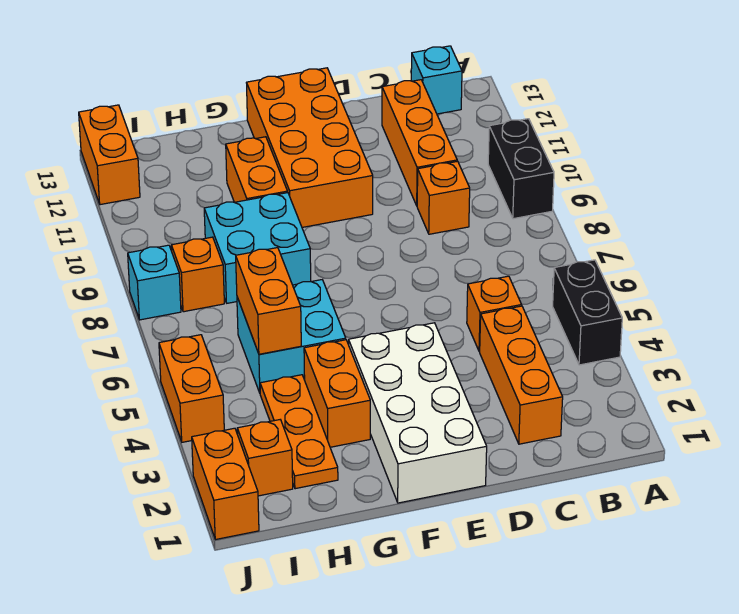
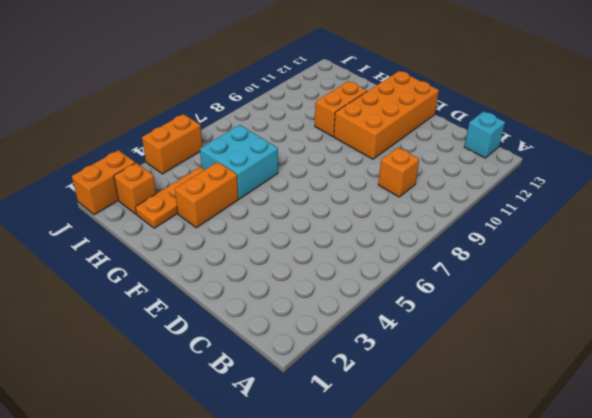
none -> black 1x2 brick [553,260,622,365]
none -> black 1x2 brick [488,119,554,219]
none -> orange 1x3 brick [480,306,563,444]

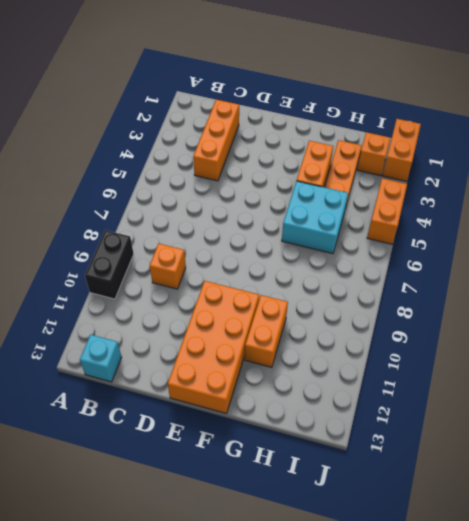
none -> black 1x2 brick [553,260,622,365]
none -> orange 1x1 brick [467,276,522,352]
none -> orange 1x3 brick [382,80,457,205]

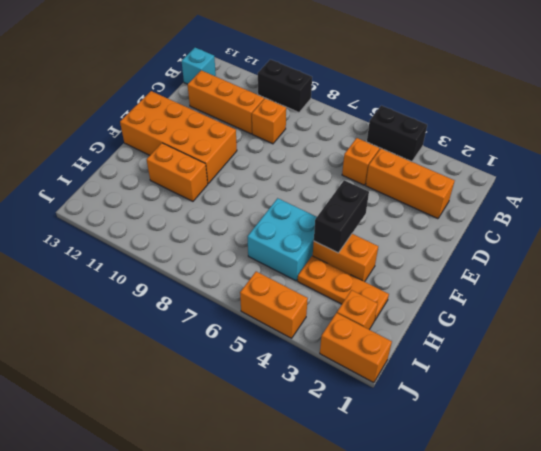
black 1x2 brick [314,180,369,253] -> none
none -> white 2x4 brick [349,323,487,503]
none -> cyan 2x2 brick [204,193,311,303]
none -> orange 1x1 brick [171,237,224,312]

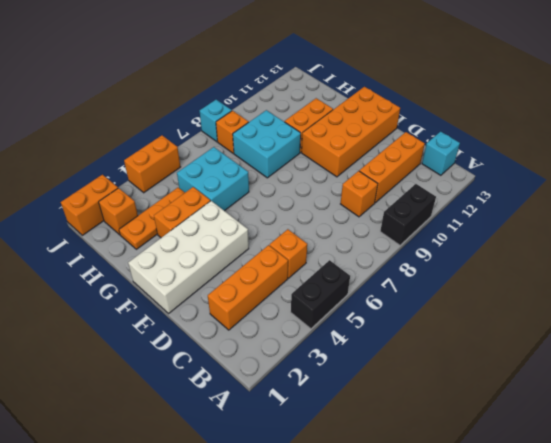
none -> orange 1x2 brick [79,105,140,205]
none -> orange 1x2 brick [236,248,301,354]

